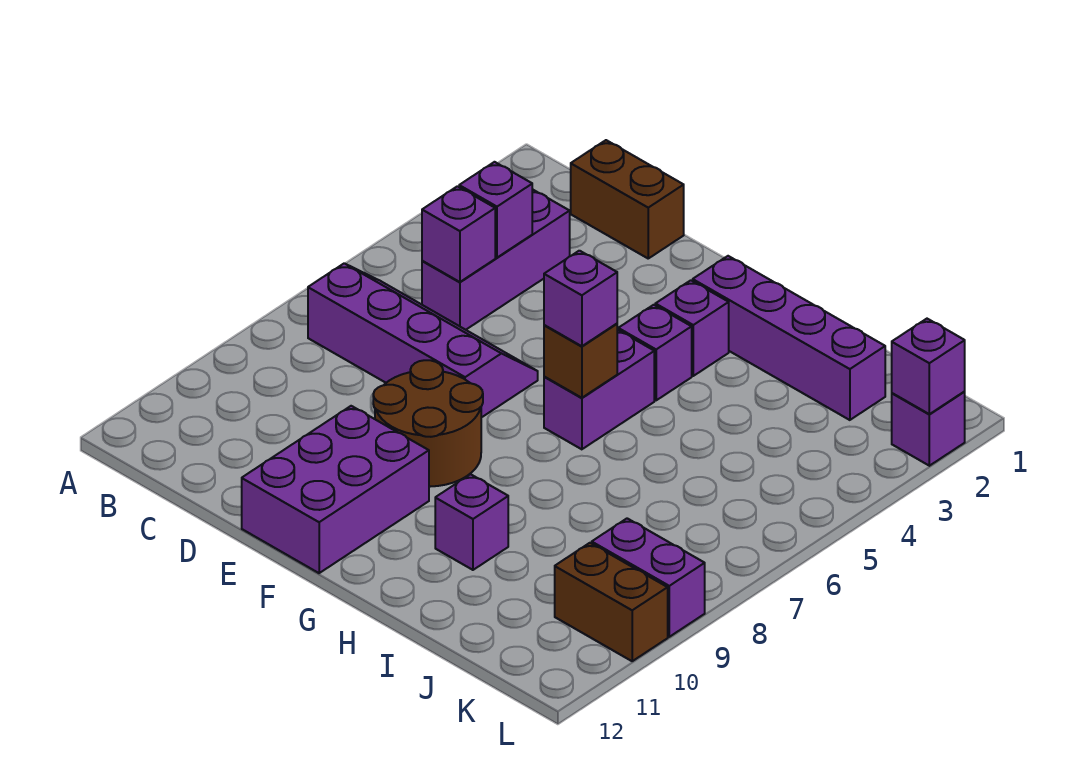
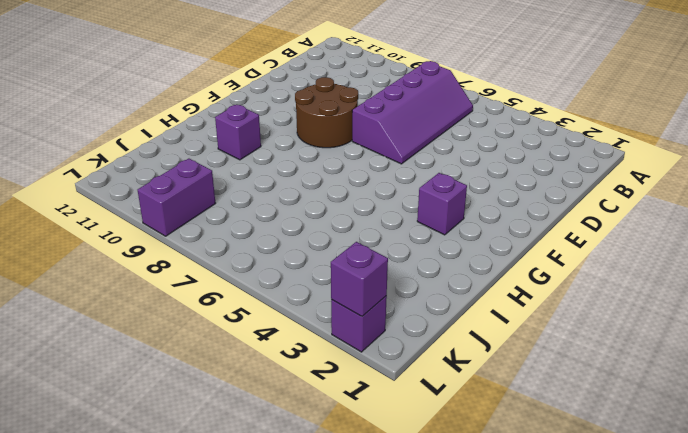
none -> brown 1x2 brick [571,140,684,258]
none -> purple 1x3 brick [422,189,570,330]
none -> purple 2x3 brick [242,406,429,573]

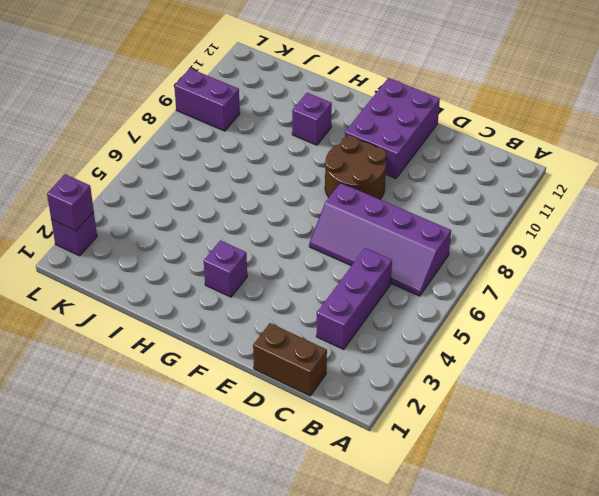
none -> purple 1x4 brick [693,256,885,420]
none -> purple 1x1 brick [618,305,692,400]
none -> purple 1x2 brick [544,330,654,449]

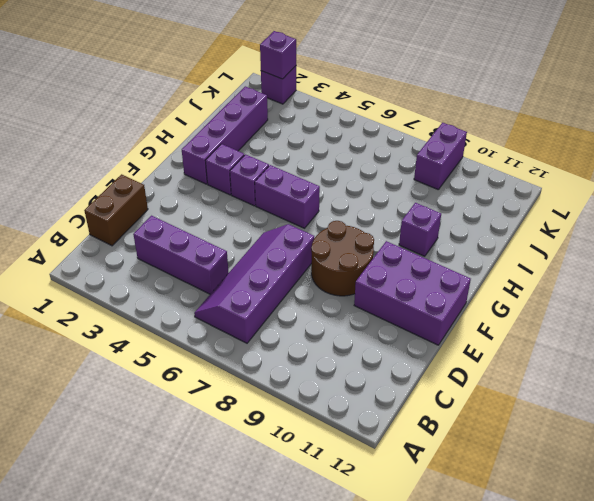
none -> brown 1x2 brick [555,543,668,661]
none -> purple 1x1 brick [459,162,532,258]
none -> purple 1x1 brick [422,186,495,282]

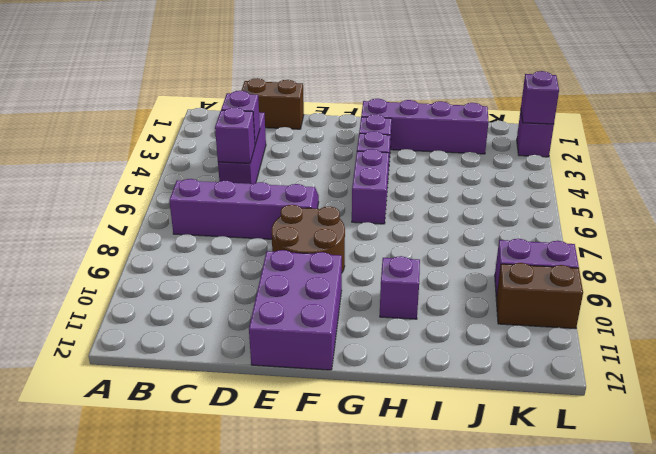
none -> brown 1x1 brick [544,324,617,398]
none -> purple 1x1 brick [544,251,617,346]

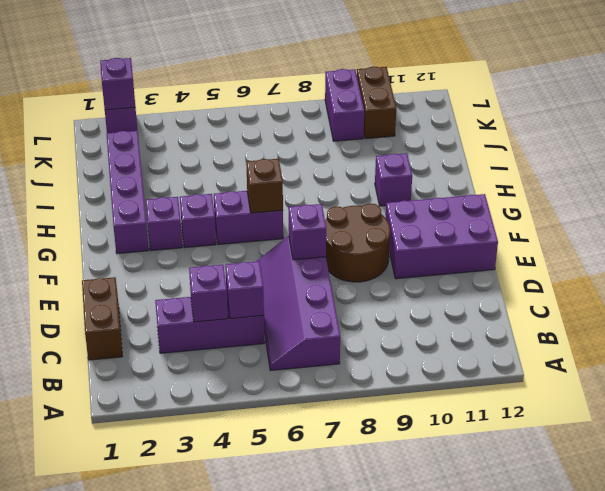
purple 1x1 brick [289,204,326,260] -> purple 1x1 brick moved to [544,251,617,346]

